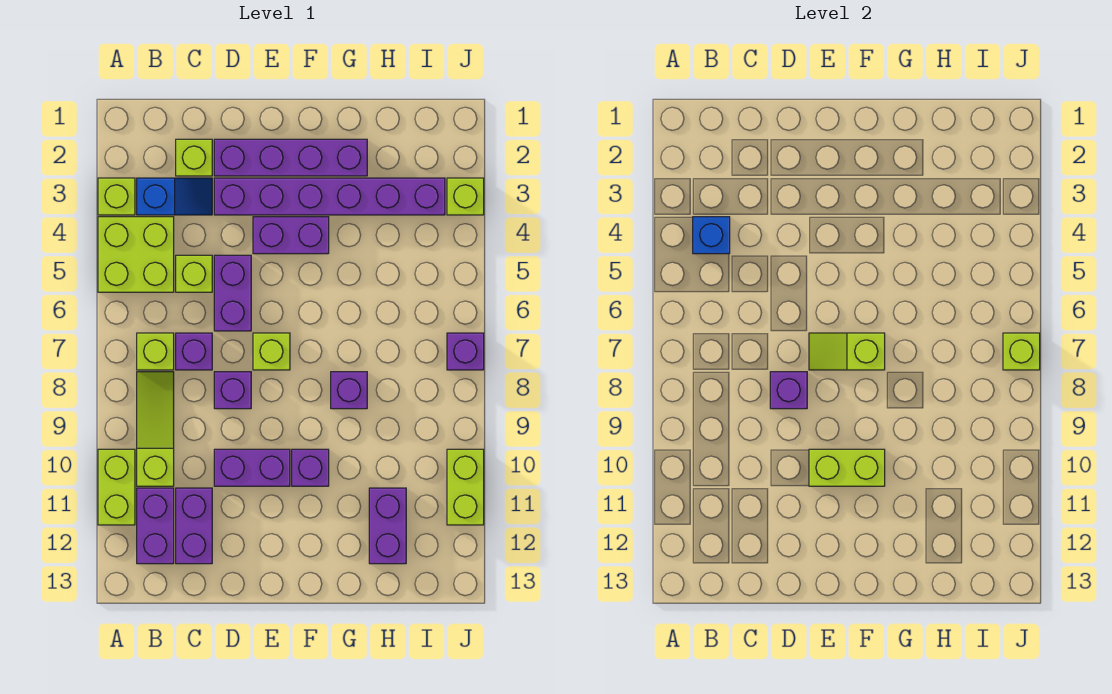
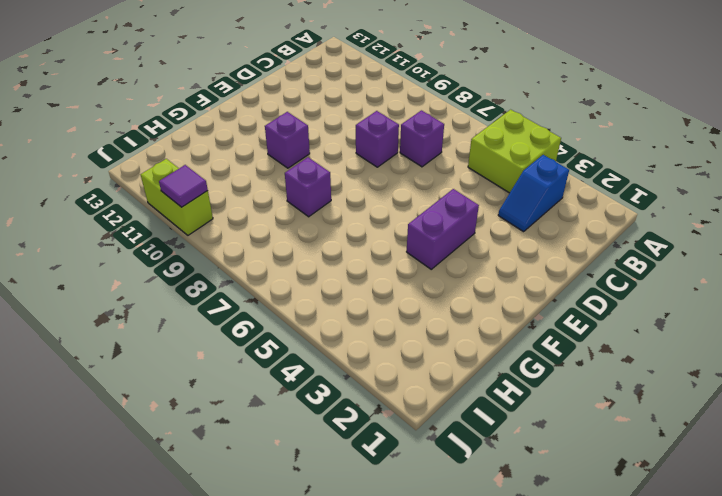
purple 1x1 tile [159,165,208,207] -> none
none -> lime 1x1 brick [98,178,135,215]
none -> lime 1x2 brick [98,449,135,525]
none -> lime 1x1 brick [137,333,174,370]

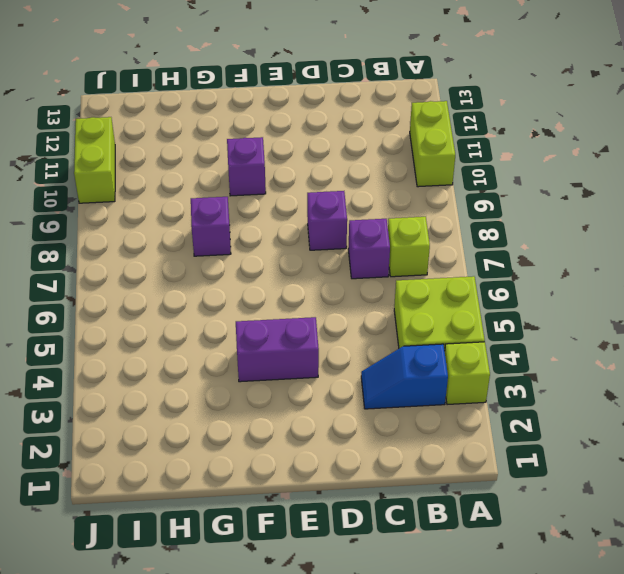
none -> lime 1x3 slope [137,372,174,486]
none -> purple 1x2 brick [137,488,174,564]
none -> lime 1x1 brick [176,139,212,176]

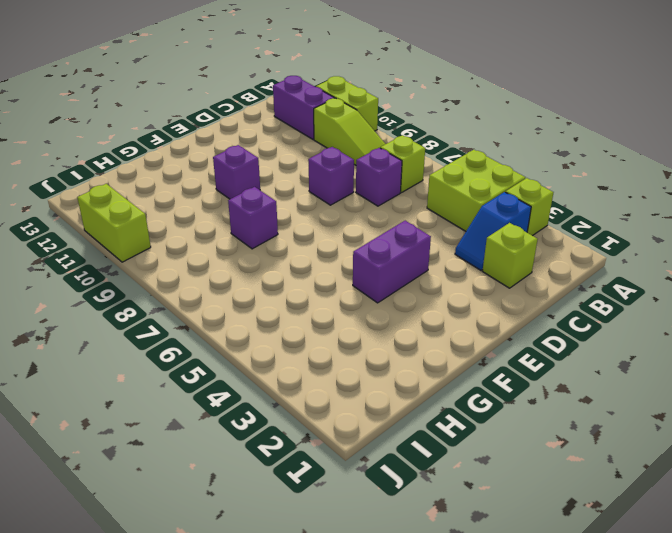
none -> lime 1x1 brick [176,255,212,292]
none -> purple 1x2 brick [176,488,212,564]
none -> purple 1x4 brick [214,139,367,176]

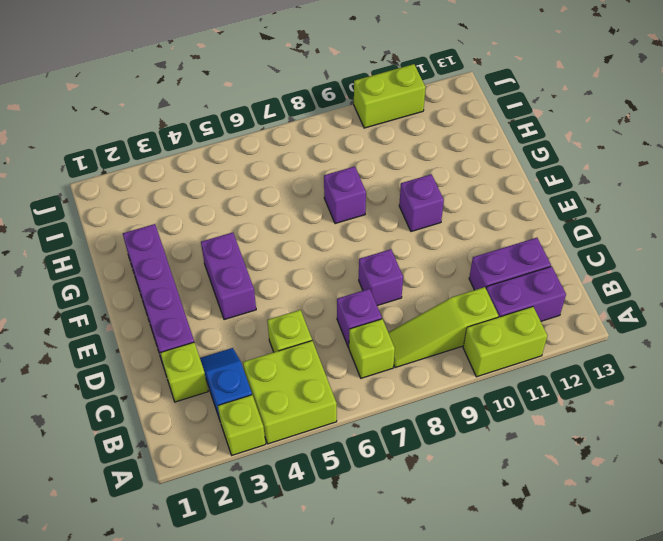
none -> purple 1x6 brick [214,178,445,215]
none -> purple 1x2 brick [214,255,251,331]
none -> purple 1x2 brick [214,449,290,486]

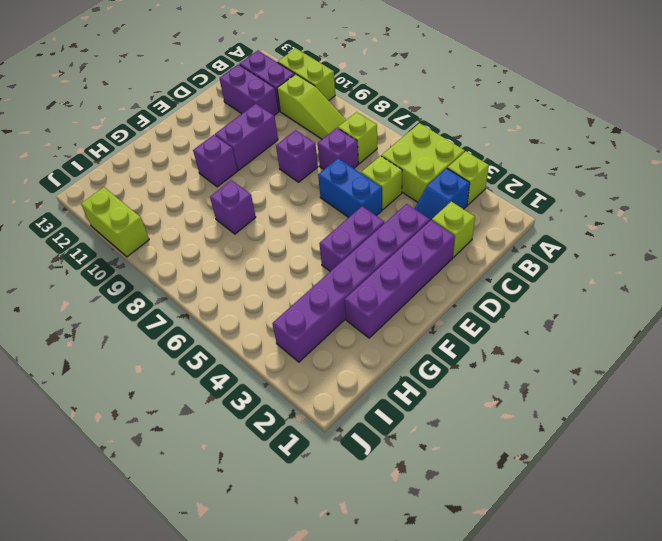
blue 1x2 brick [318,158,382,218] -> purple 1x2 brick [214,255,251,331]
none -> lime 1x1 brick [253,333,290,370]
none -> purple 1x2 brick [369,488,406,564]
none -> lime 1x1 brick [447,178,484,215]

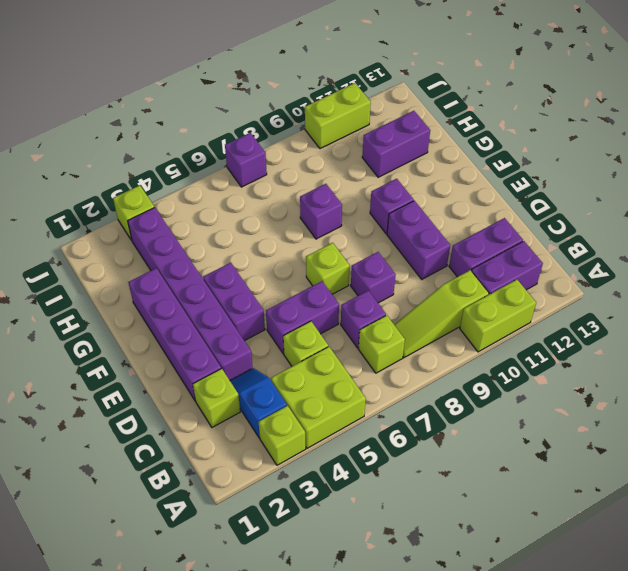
none -> blue 1x1 brick [693,217,730,254]
none -> purple 1x1 brick [770,372,807,409]
none -> lime 1x2 slope [809,333,885,370]

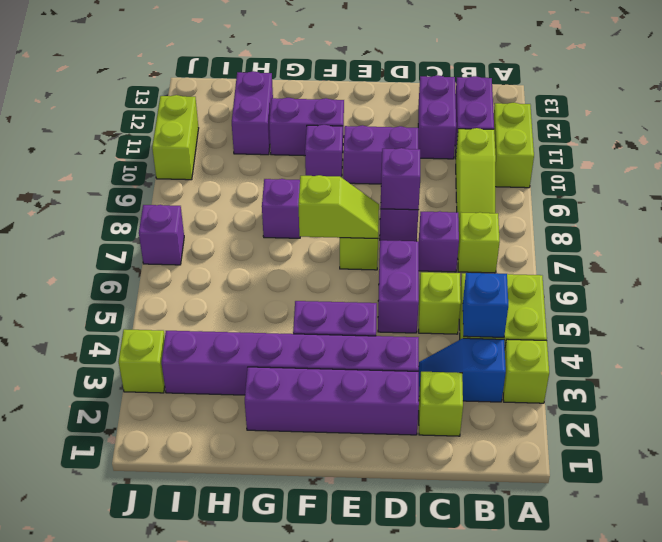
purple 1x2 brick [269,98,344,156] -> none
none -> lime 1x2 brick [809,449,885,486]
none -> lime 1x1 brick [1003,333,1040,370]

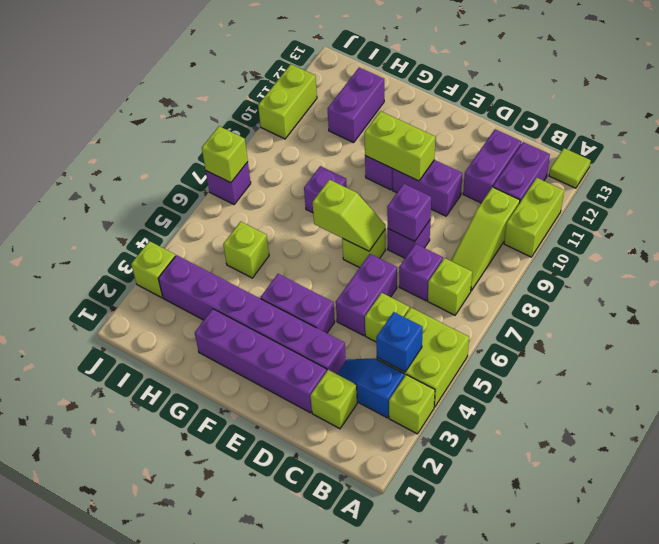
lime 1x1 tile [549,148,591,188] -> none
lime 1x1 brick [223,222,269,278] -> none

